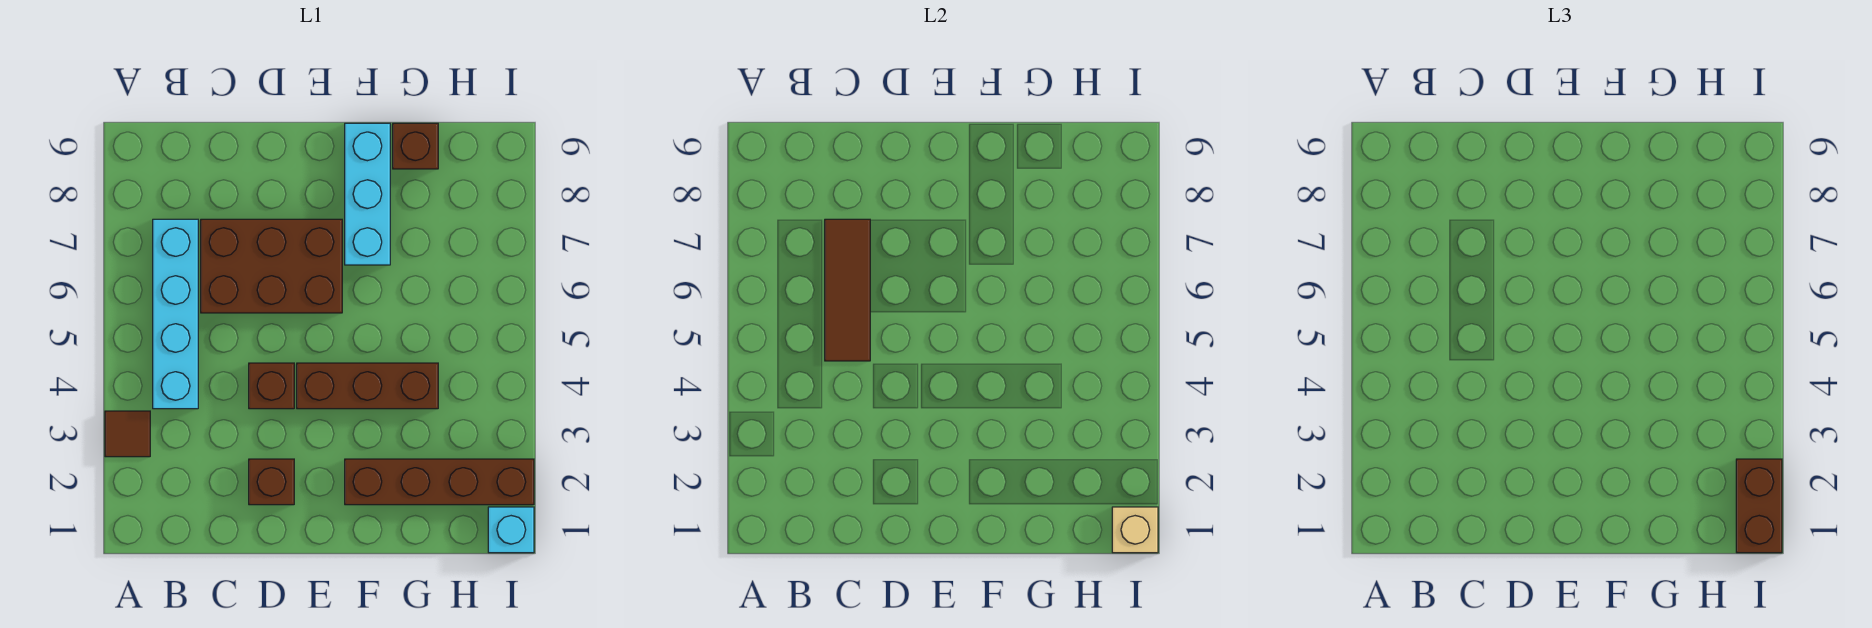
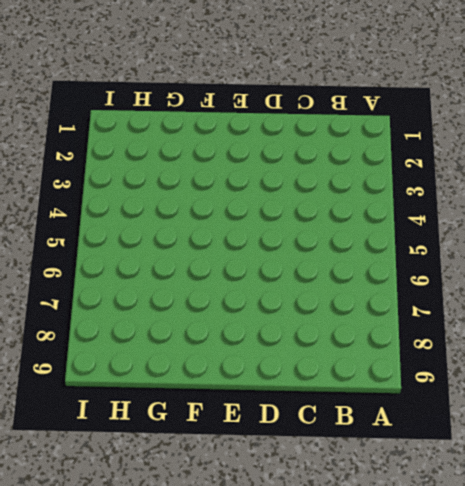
none -> brown 1x1 tile [105,411,150,457]
none -> cyan 1x4 brick [153,219,198,409]
none -> brown 2x3 brick [201,219,342,313]

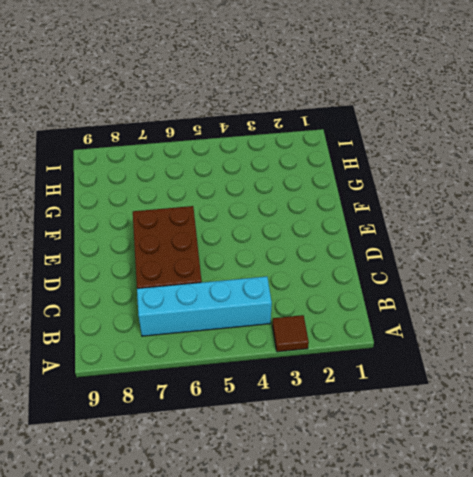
none -> brown 1x1 brick [249,459,294,505]
none -> brown 1x1 brick [249,363,294,409]
none -> brown 1x3 brick [297,363,438,409]

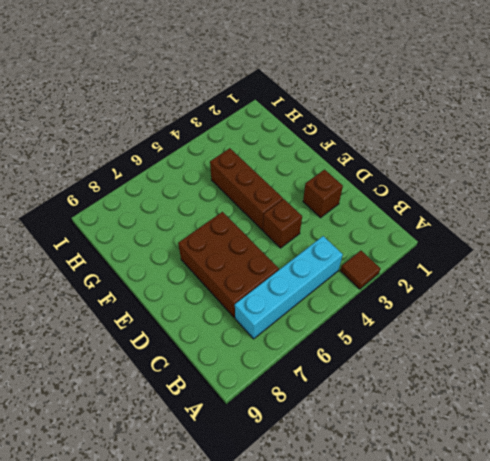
none -> brown 1x4 brick [345,459,534,505]
none -> cyan 1x3 brick [345,123,390,265]
none -> brown 1x1 brick [393,123,438,169]

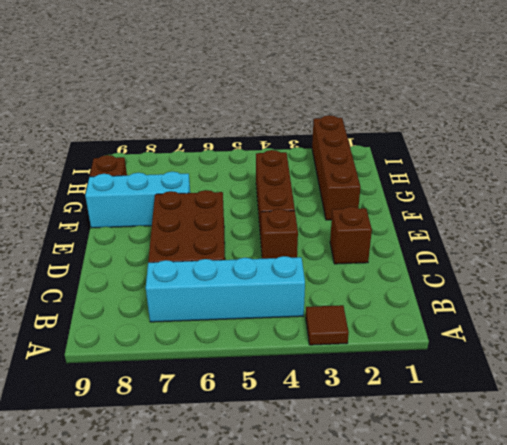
none -> cyan 1x1 brick [488,507,534,553]
none -> brown 1x3 tile [825,219,870,361]
none -> tan 1x1 brick [1112,507,1158,553]

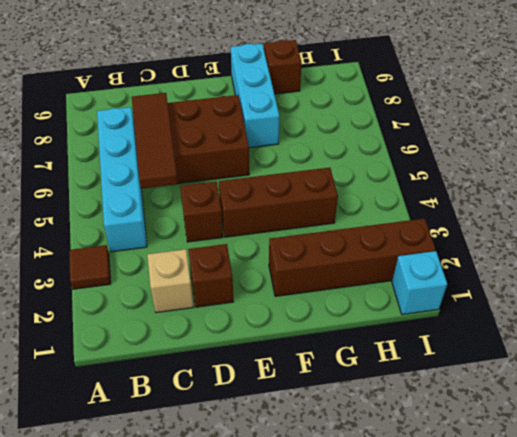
tan 1x1 brick [147,249,194,313] -> tan 1x1 brick moved to [1112,507,1158,553]
none -> brown 1x2 brick [1736,459,1782,553]

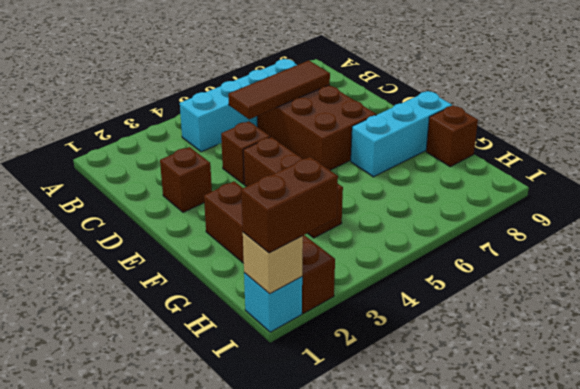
none -> brown 1x1 tile [105,411,150,457]

